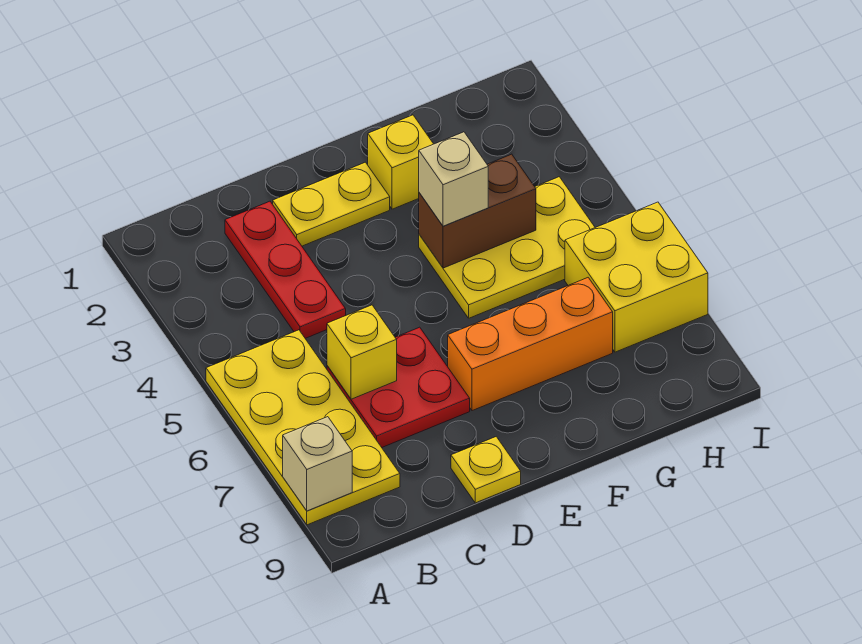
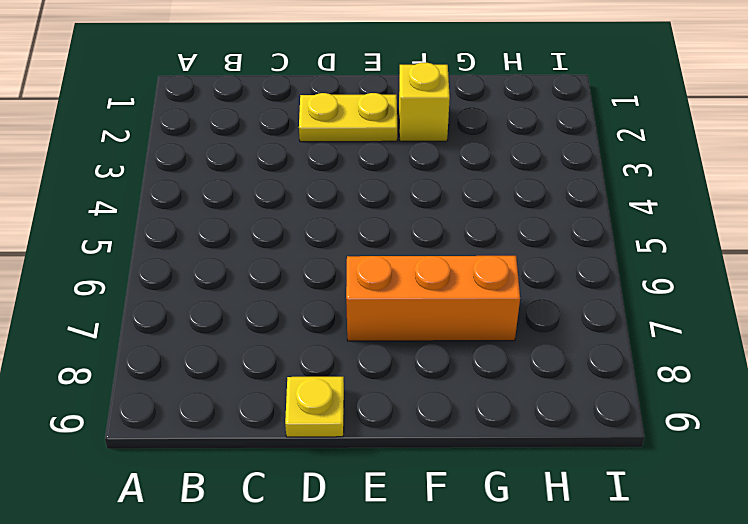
none -> yellow 2x4 plate [206,330,400,525]
none -> red 1x3 plate [225,201,346,338]
none -> red 2x2 plate [327,327,470,447]

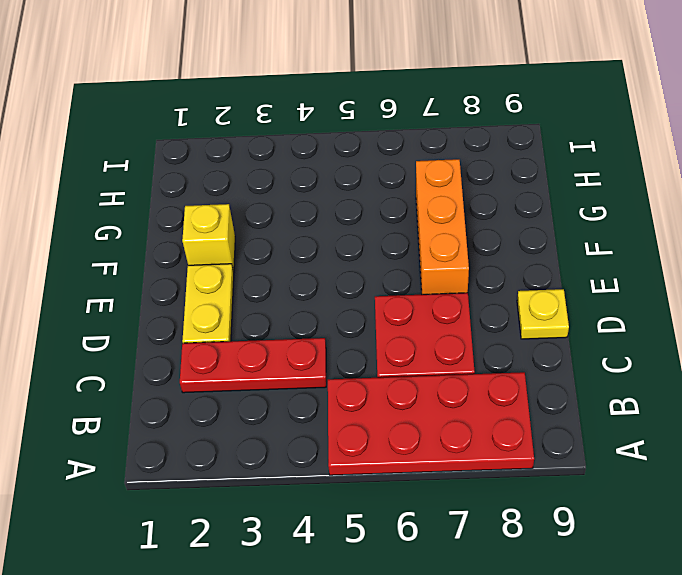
red 2x4 plate [328,372,534,475] -> yellow 2x4 plate [206,330,400,525]
none -> yellow 2x3 plate [419,177,595,318]
none -> yellow 2x2 brick [565,202,708,352]
none -> tan 1x1 brick [283,417,352,511]

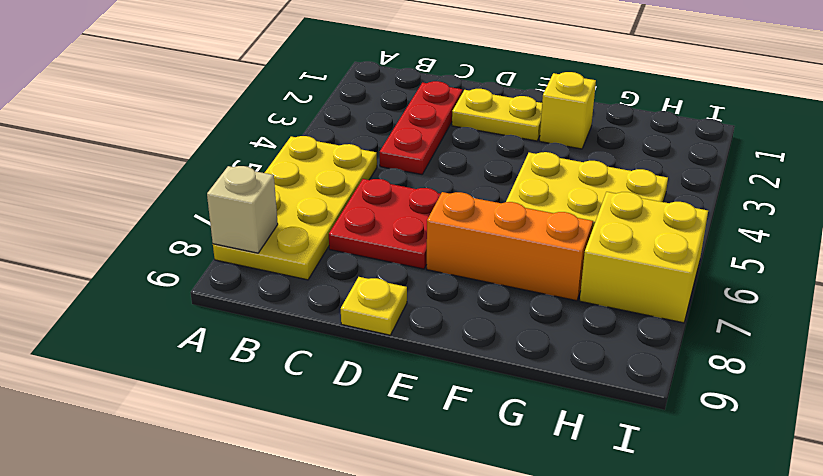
none -> yellow 1x1 brick [327,305,397,399]
none -> brown 1x2 brick [419,154,536,268]
none -> tan 1x1 brick [419,132,488,226]

